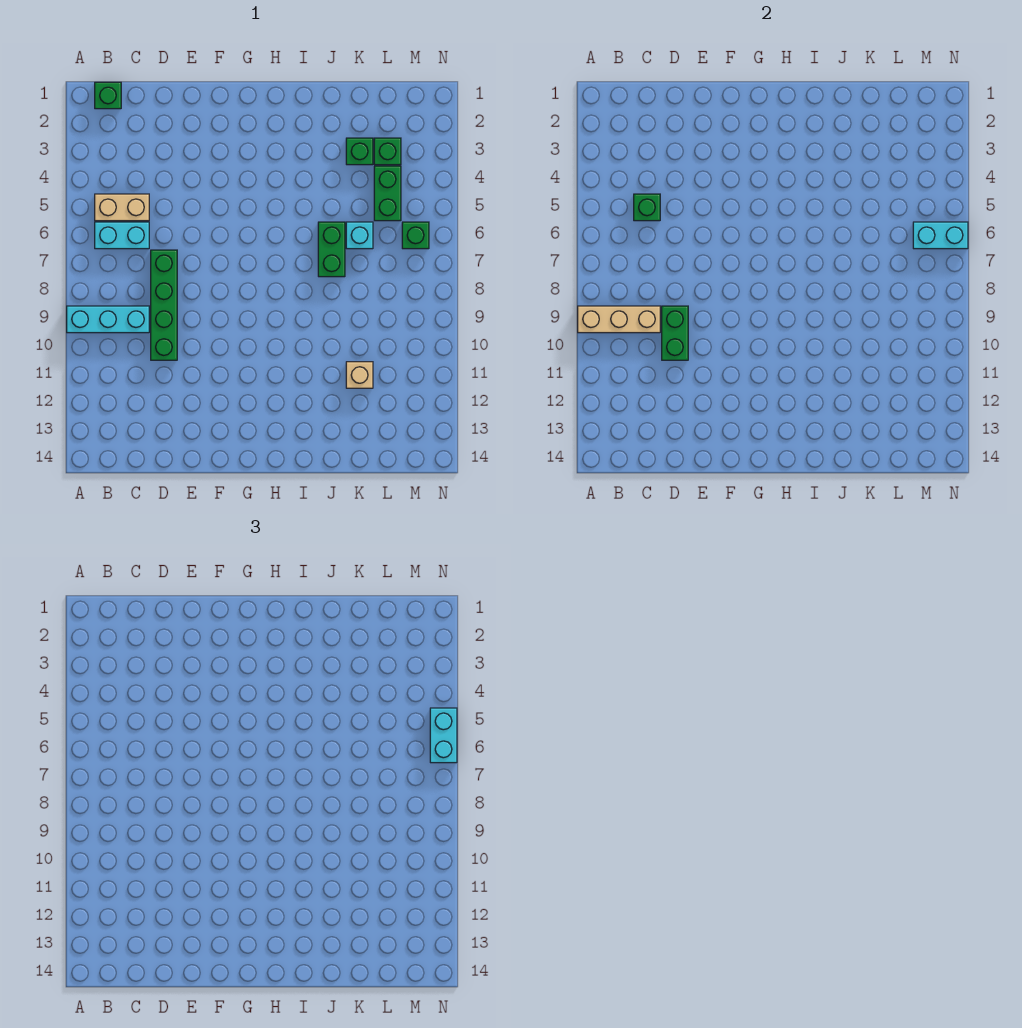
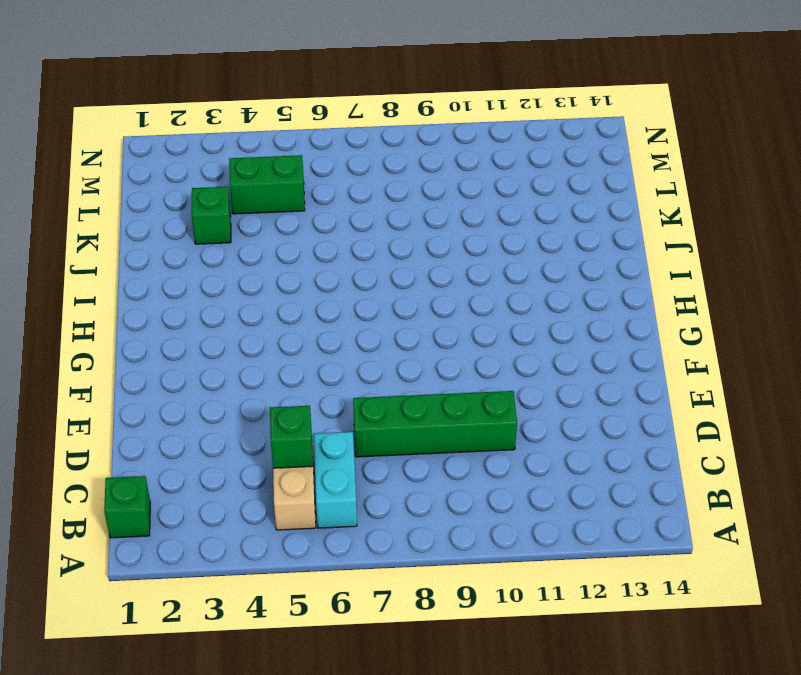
none -> cyan 1x3 brick [67,306,149,333]
none -> green 1x2 brick [318,222,345,277]
none -> cyan 1x1 brick [346,222,373,249]

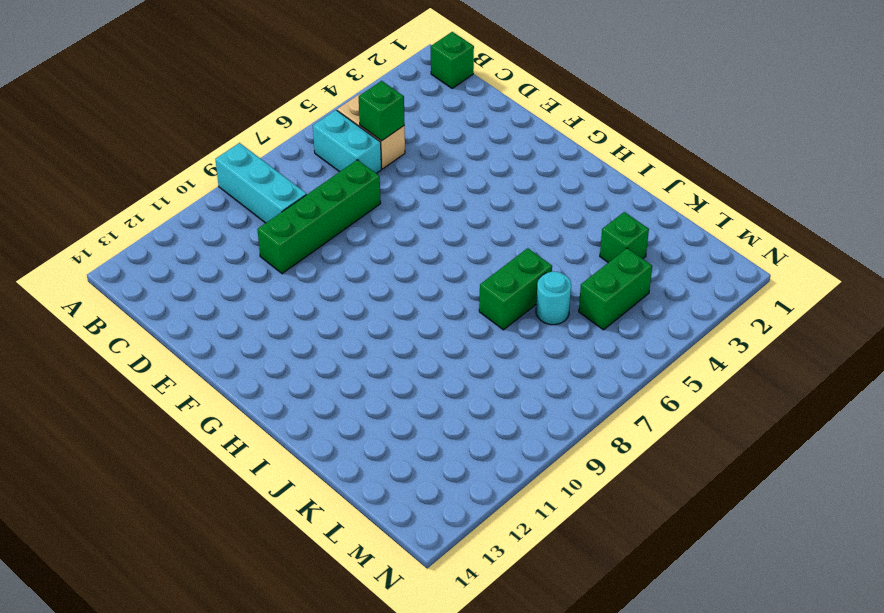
cyan 1x1 round brick [536,272,571,325] -> cyan 1x1 brick [346,222,373,249]
none -> tan 1x1 brick [346,362,373,388]
none -> green 1x1 brick [374,138,401,165]
none -> green 1x1 brick [402,222,429,249]

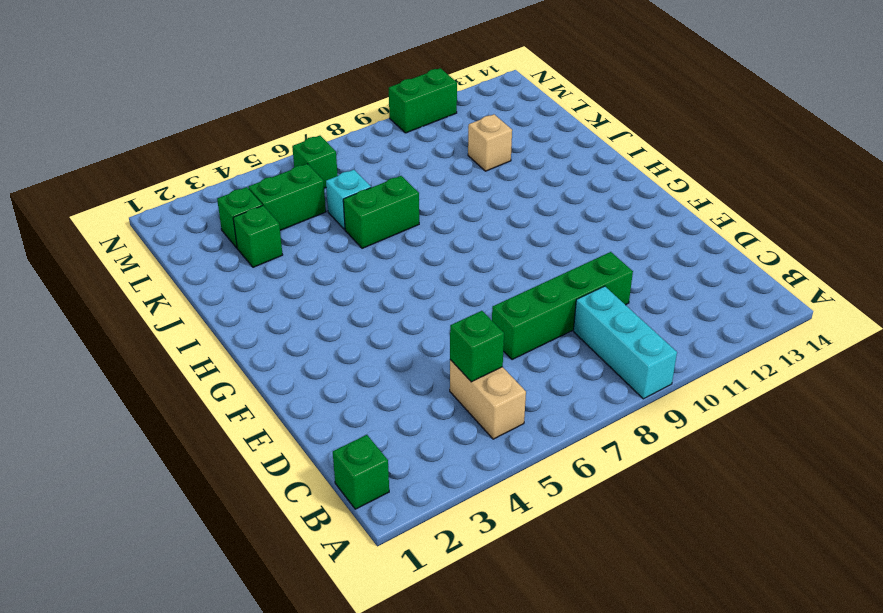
green 1x2 brick [389,68,457,133] -> green 1x2 brick moved to [662,306,688,360]
none -> cyan 1x2 brick [95,222,149,249]
none -> tan 1x3 brick [578,306,660,333]
none -> cyan 1x2 brick [913,222,968,249]

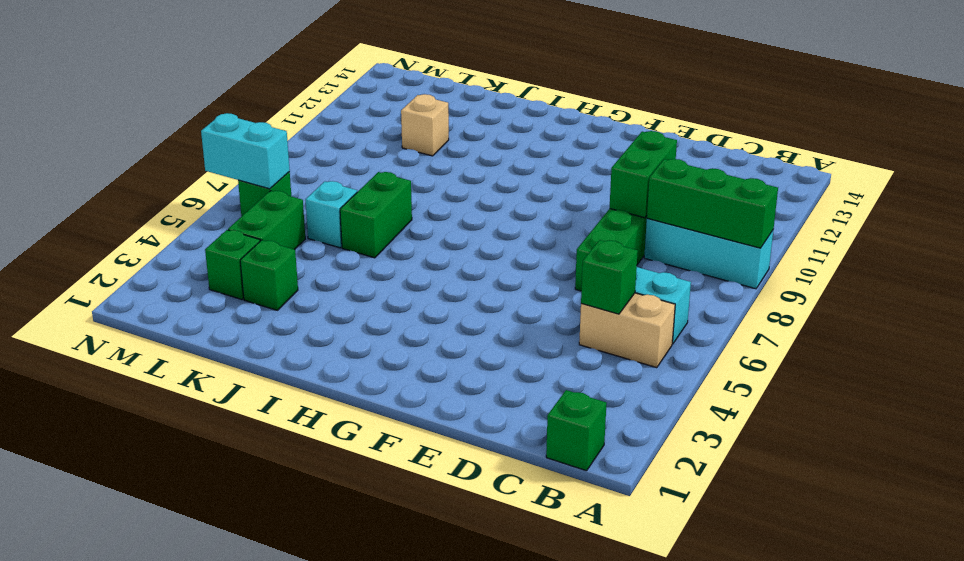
green 1x3 brick [647,159,778,248] -> tan 1x3 brick [578,306,660,333]
none -> cyan 1x2 brick [430,708,457,763]

